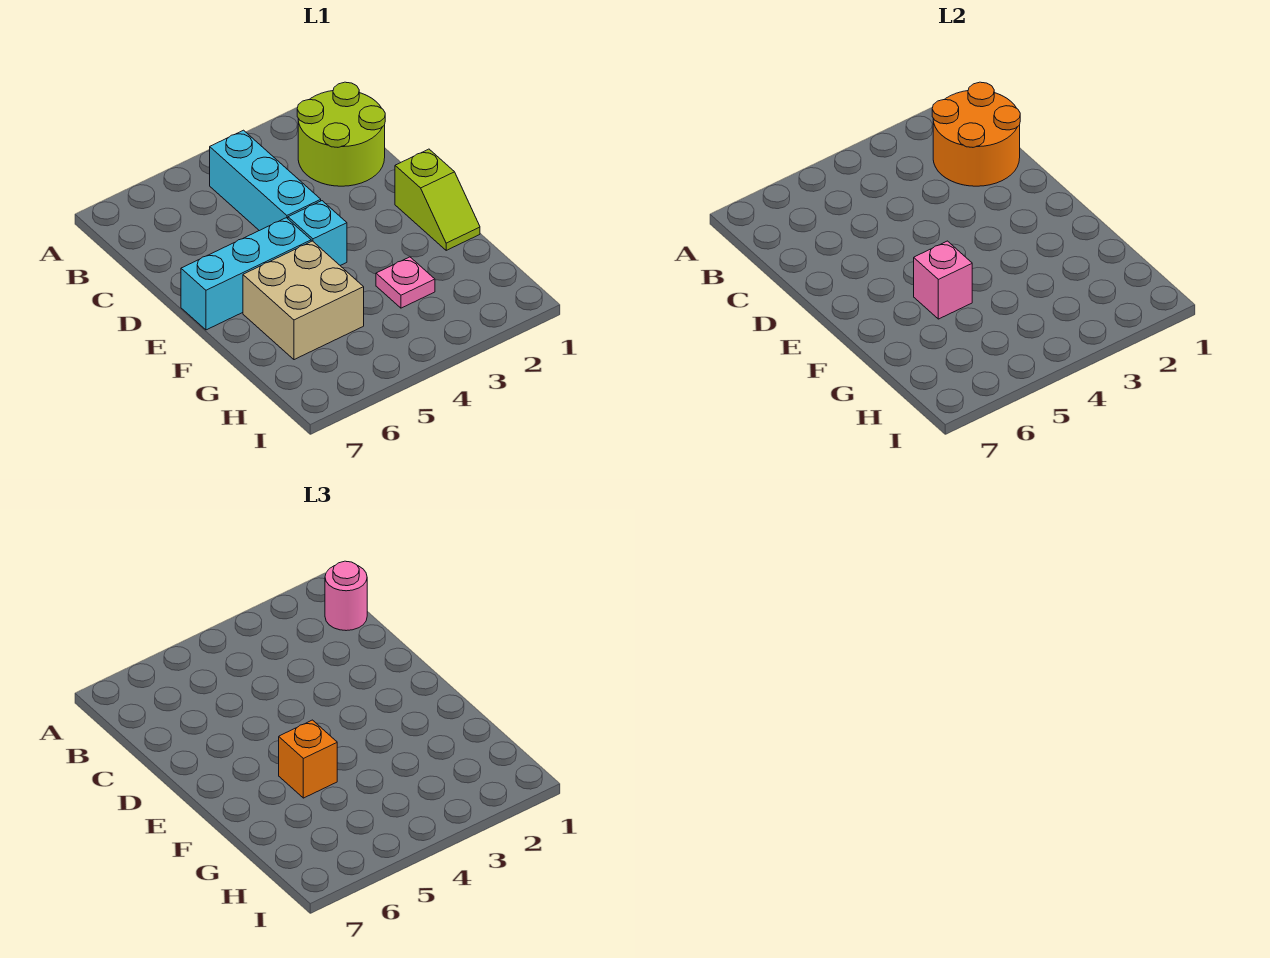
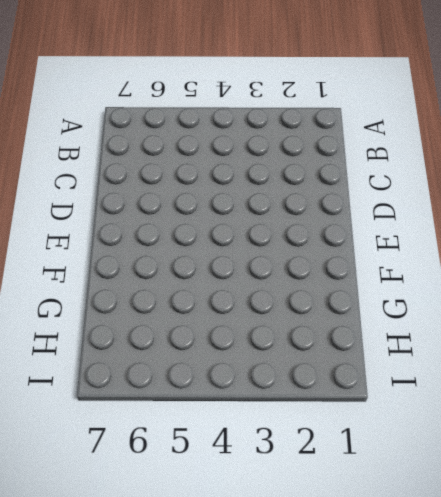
none -> lime 2x2 round brick [297,82,385,186]
none -> cyan 1x3 brick [210,130,321,231]

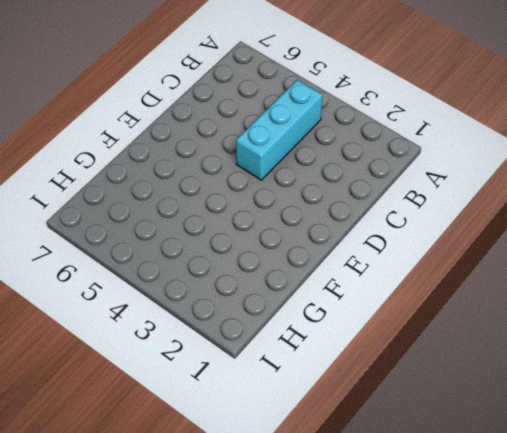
none -> lime 2x2 round brick [297,82,385,186]
none -> lime 1x2 slope [395,149,480,250]

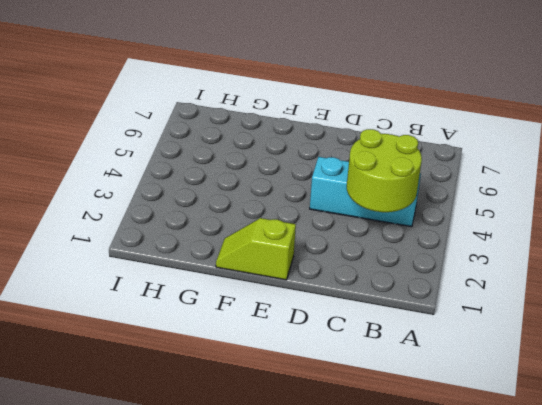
lime 2x2 round brick [347,129,422,212] -> lime 2x2 round brick moved to [297,82,385,186]
none -> cyan 1x1 brick [288,201,347,265]
none -> cyan 1x3 brick [181,218,311,330]

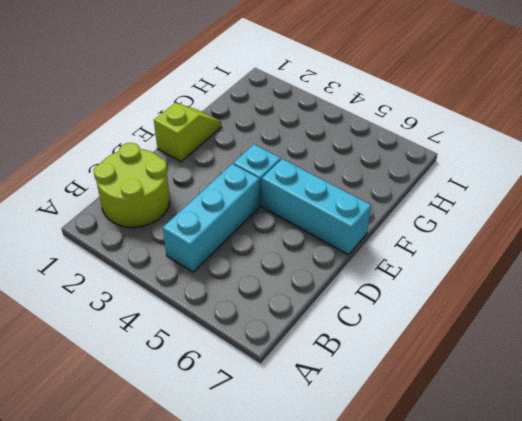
none -> tan 2x2 brick [243,241,364,360]
none -> pink 1x1 plate [376,257,435,308]

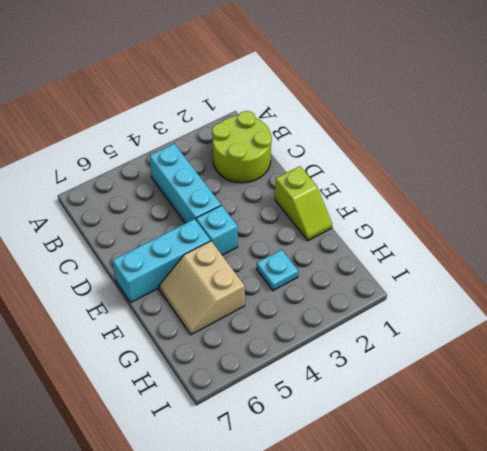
tan 2x2 slope [159,241,245,335] -> tan 2x2 brick [243,241,364,360]
cyan 1x1 plate [257,250,298,291] -> pink 1x1 plate [376,257,435,308]
none -> orange 2x2 round brick [932,82,1020,186]
none -> pink 1x1 brick [914,241,972,319]

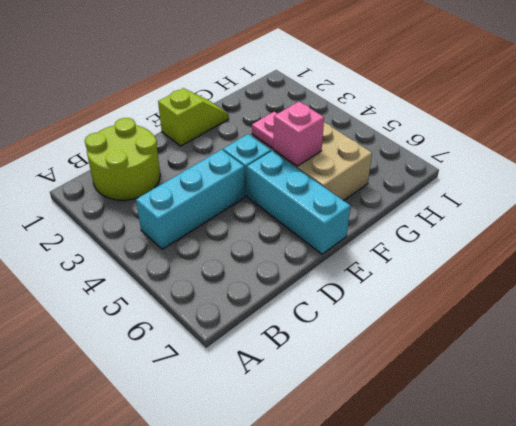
none -> orange 2x2 round brick [932,82,1020,186]
none -> pink 1x1 round brick [325,561,367,631]

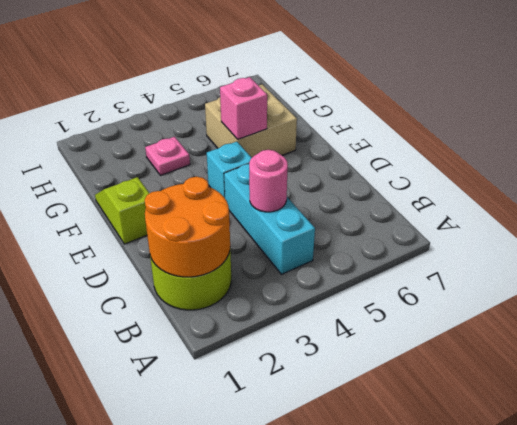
pink 1x1 round brick [249,150,288,212] -> pink 1x1 round brick moved to [325,561,367,631]
none -> cyan 1x3 brick [181,218,311,330]
none -> orange 1x1 brick [279,720,337,798]

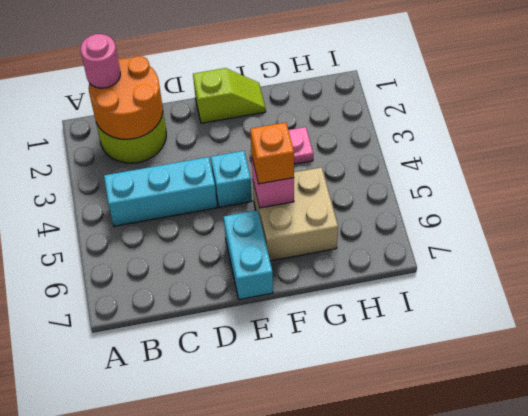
cyan 1x2 brick [224,210,273,299] -> cyan 1x3 brick [181,218,311,330]

